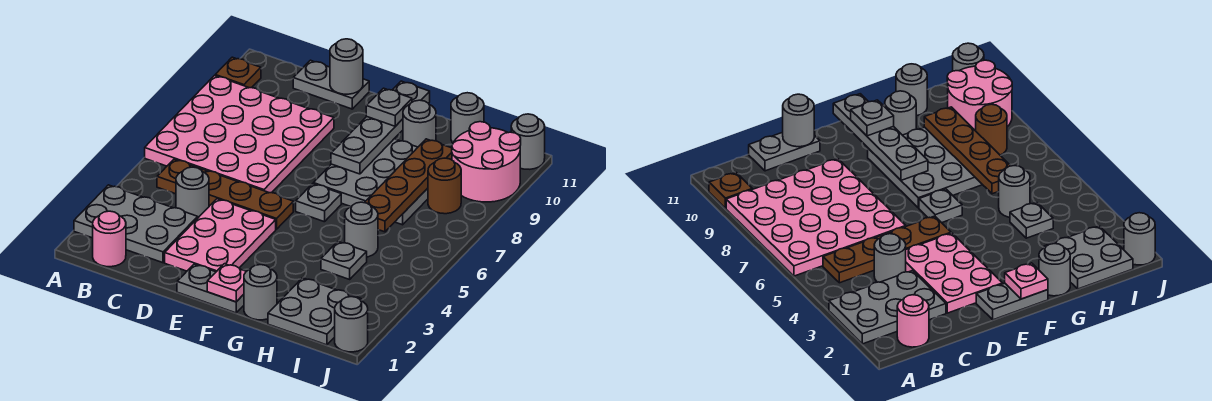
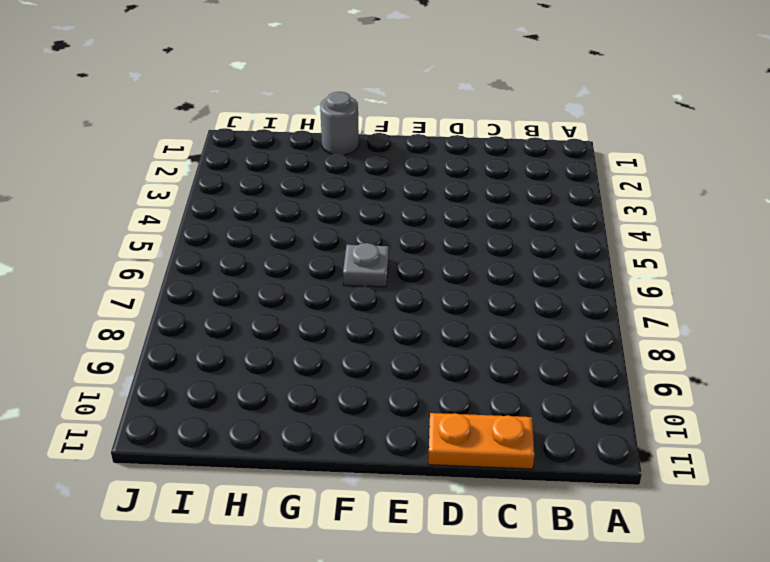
orange 1x2 plate [428,413,534,469] -> grey 1x2 plate [293,60,369,109]
none -> grey 2x3 plate [74,185,198,263]
none -> pink 4x4 plate [145,76,334,193]
none -> brown 1x1 plate [215,57,261,88]

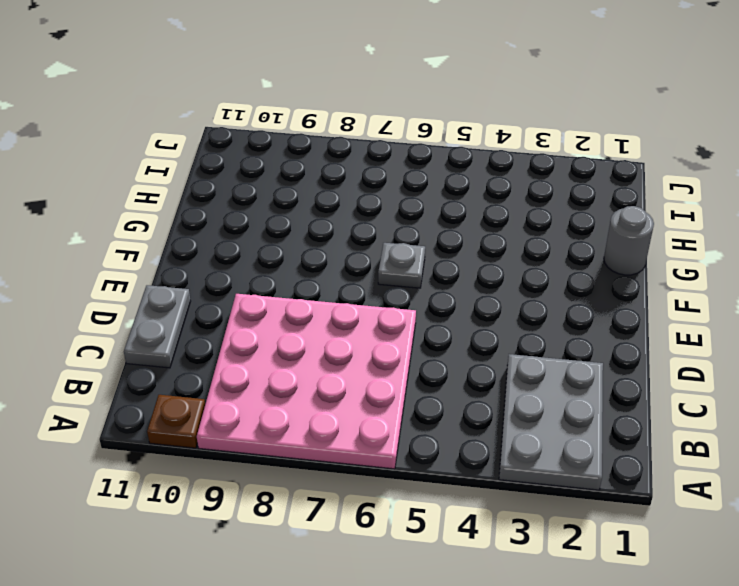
none -> pink 1x1 round brick [93,211,126,267]
none -> brown 1x4 plate [157,159,293,229]
none -> grey 1x1 round brick [176,167,209,218]

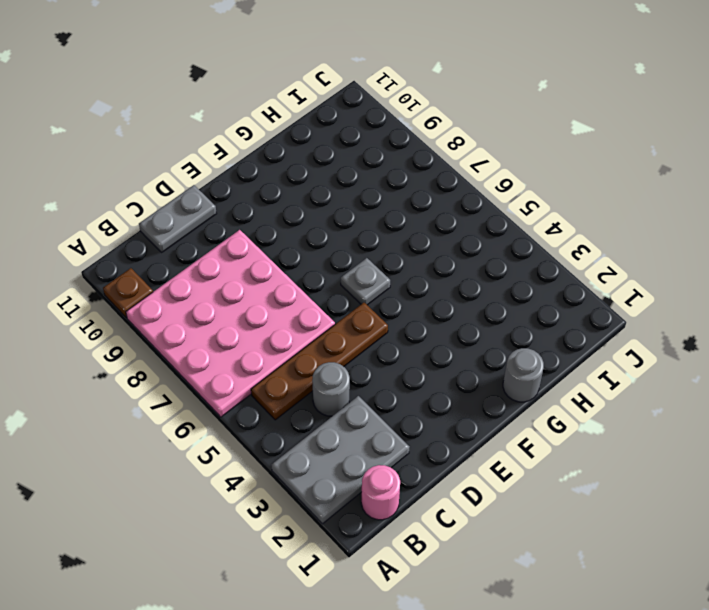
none -> pink 2x3 plate [165,199,276,272]
none -> grey 1x2 plate [177,264,244,313]
none -> grey 3x3 plate [313,139,428,225]

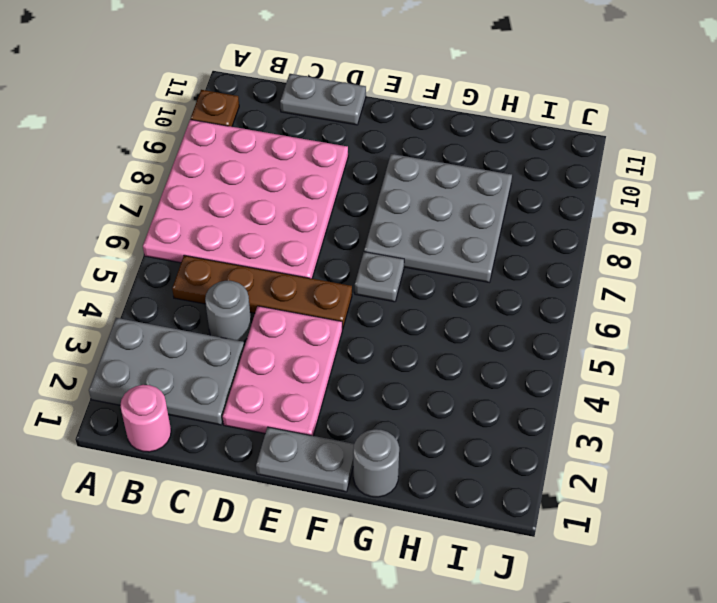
none -> grey 1x1 round brick [403,100,436,147]
none -> grey 2x2 plate [268,278,361,345]
none -> grey 1x1 plate [321,241,367,279]

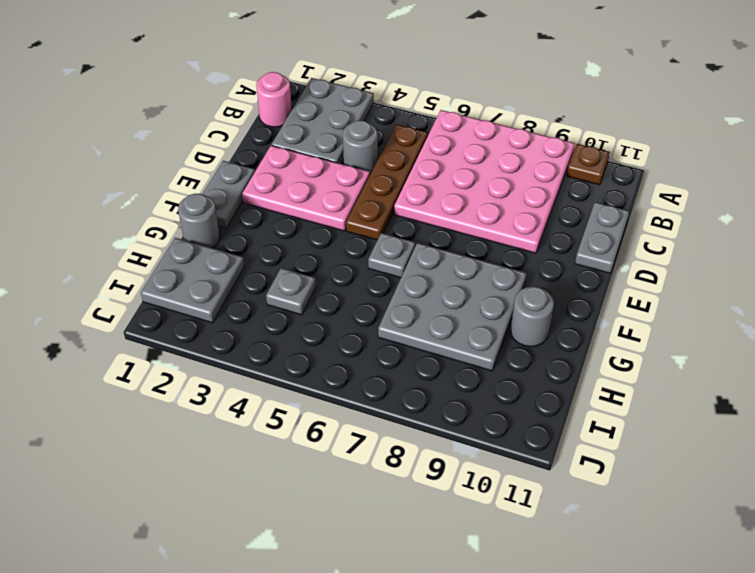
none -> grey 1x1 round brick [345,202,378,257]
none -> grey 1x1 round brick [451,93,484,143]
none -> brown 1x1 round brick [428,158,461,214]

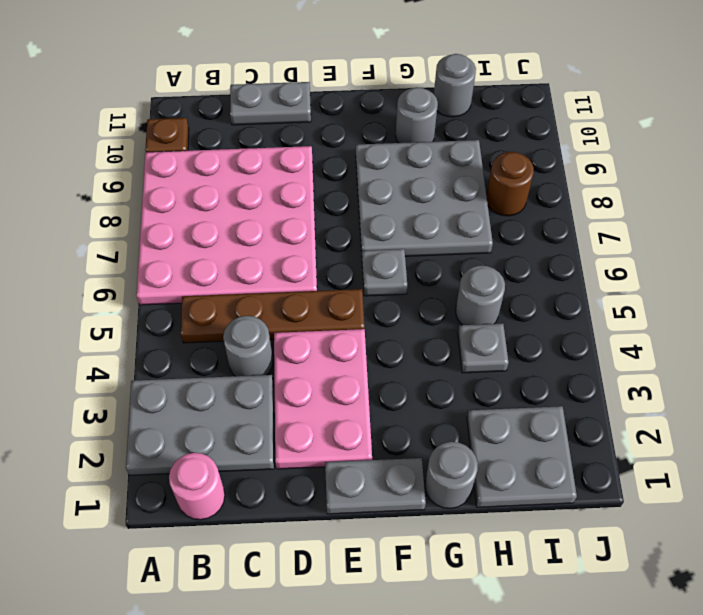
none -> pink 2x2 round brick [452,122,521,202]
none -> grey 1x1 round brick [335,297,368,352]
none -> grey 1x1 round brick [511,114,545,169]

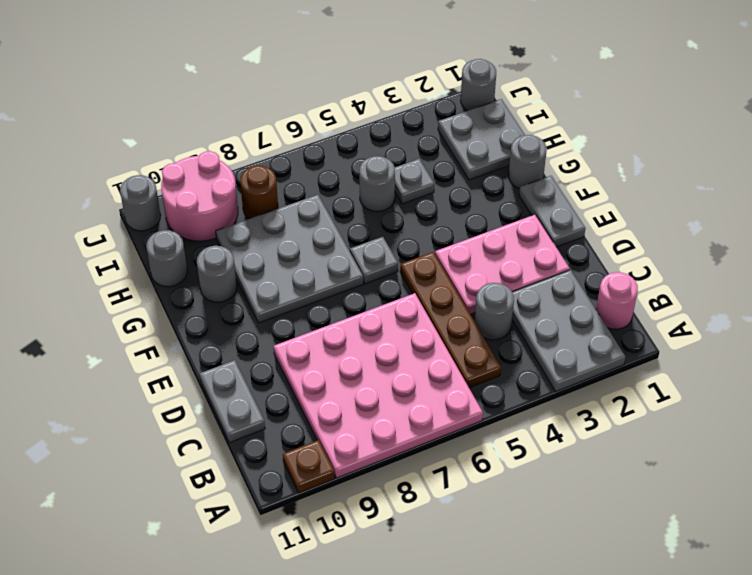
none -> grey 1x1 round brick [330,39,363,94]
none -> pink 1x1 plate [207,264,246,302]
none -> grey 1x4 plate [331,81,430,174]

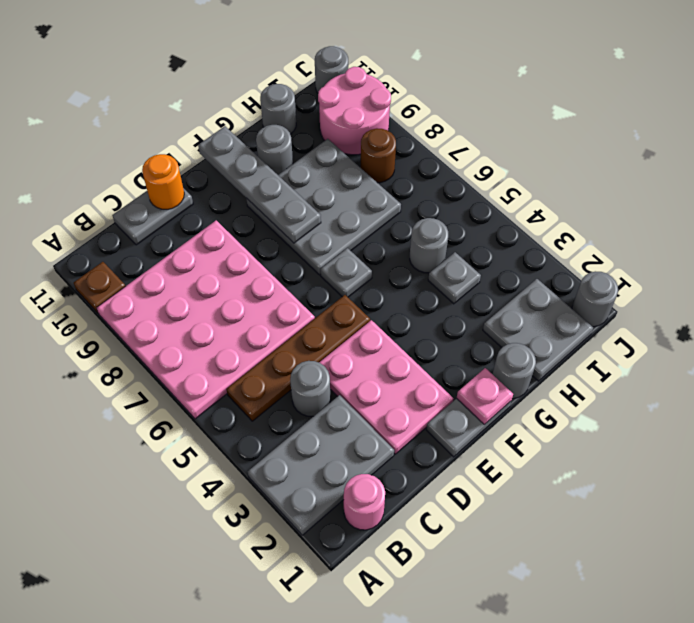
orange 1x1 round brick [142,154,184,209] -> grey 1x1 round brick [330,39,363,94]
none -> brown 1x4 plate [365,139,452,232]
none -> grey 1x1 plate [366,88,412,126]

